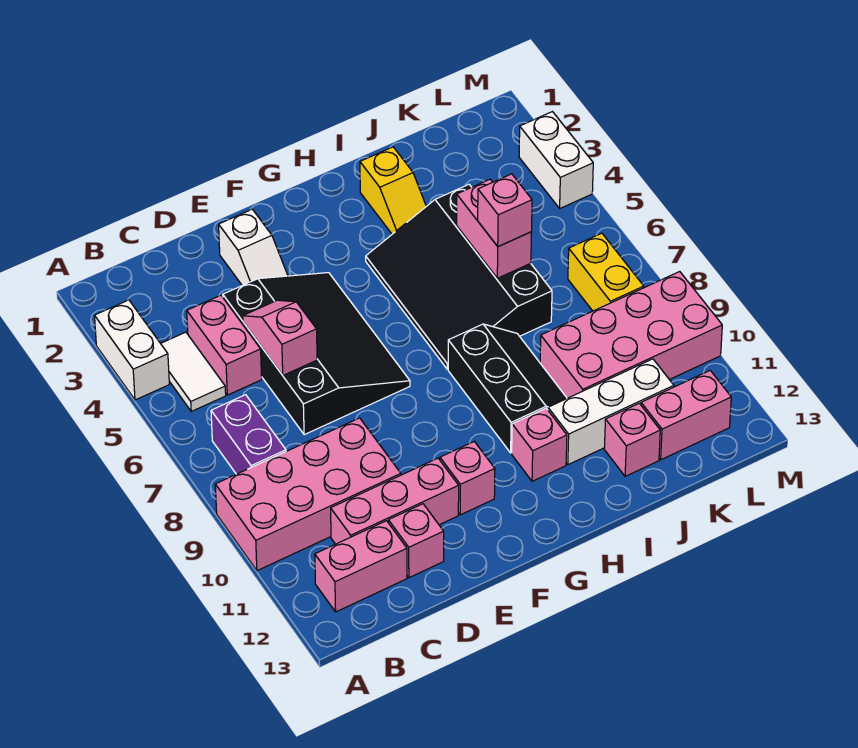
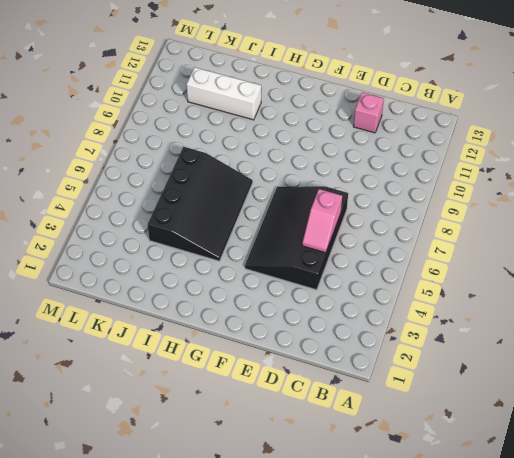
none -> white 1x2 brick [95,300,169,400]
none -> pink 2x4 brick [215,418,401,571]
none -> white 1x2 tile [161,332,226,411]

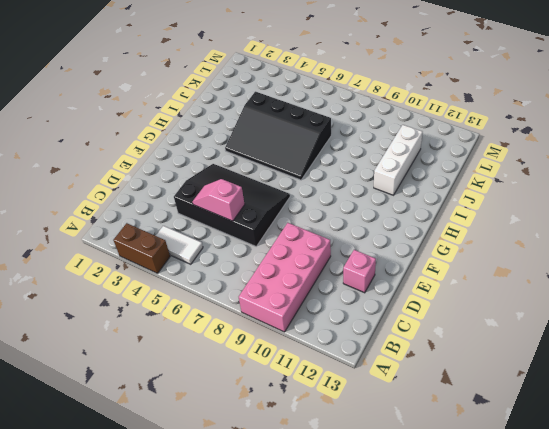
brown 1x2 brick [113,223,170,273] -> white 1x2 brick [95,300,169,400]
none -> purple 1x2 brick [211,395,286,474]
none -> pink 1x2 brick [315,521,407,612]
none -> pink 1x2 brick [187,295,262,395]

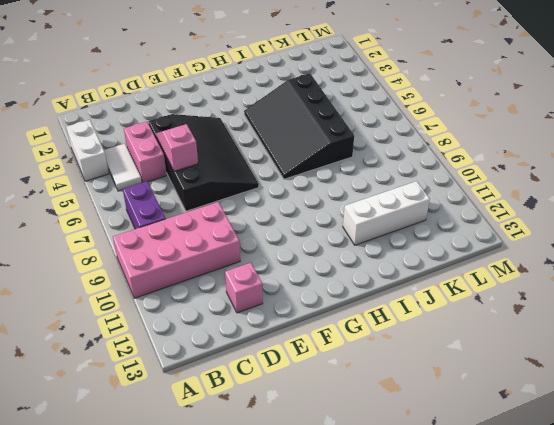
none -> pink 1x2 brick [315,521,407,612]
none -> pink 1x3 brick [331,458,459,544]
none -> white 1x2 slope [219,209,288,285]

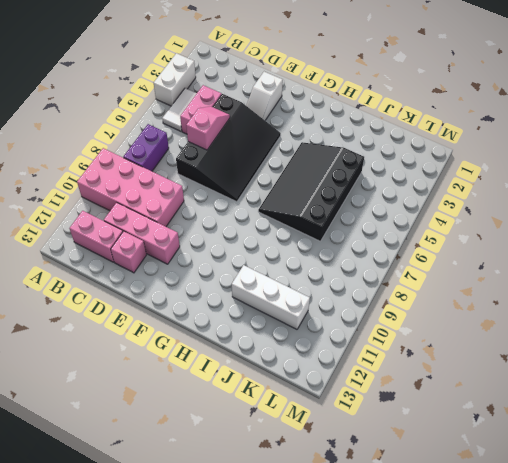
none -> pink 1x1 brick [440,442,495,515]
none -> black 2x3 slope [448,324,567,453]
none -> pink 1x1 brick [512,408,567,481]

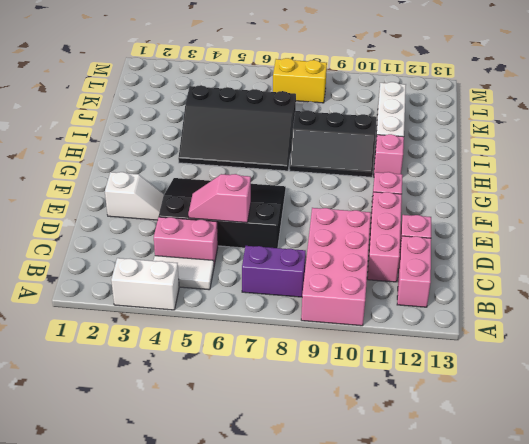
black 2x3 slope [290,110,377,177] -> black 2x3 slope turned to [448,324,567,453]
none -> yellow 1x2 slope [360,147,426,234]
none -> pink 2x4 brick [540,272,722,398]
none -> pink 1x1 brick [604,403,660,476]

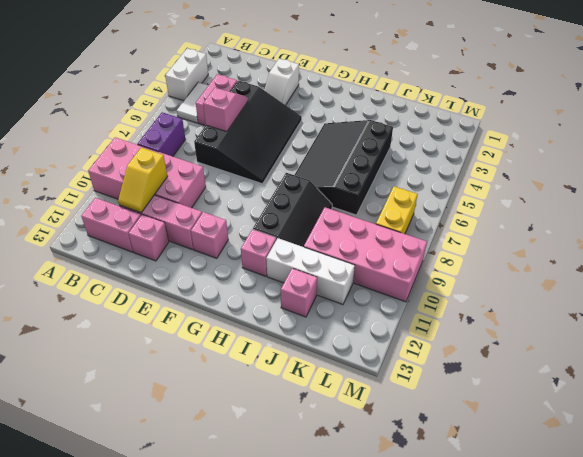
yellow 1x2 slope [118,148,168,213] -> yellow 1x2 slope moved to [360,147,426,234]
none -> pink 1x2 brick [641,371,731,460]
none -> white 1x2 brick [519,112,593,208]
none -> pink 1x2 brick [457,179,532,278]

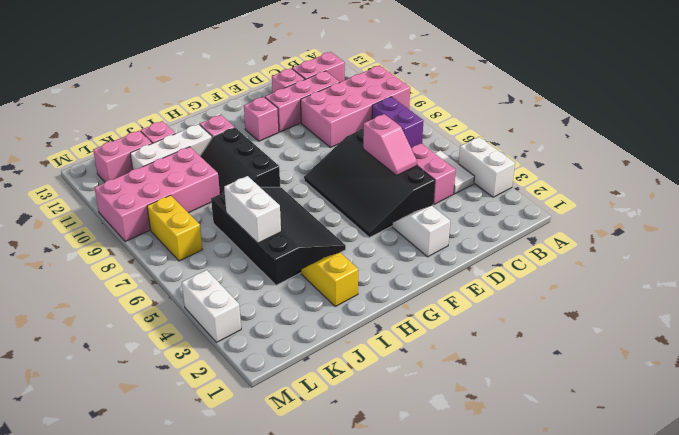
white 1x2 brick [224,176,281,243] -> pink 1x2 brick [457,179,532,278]
none -> pink 1x1 brick [478,174,532,247]

